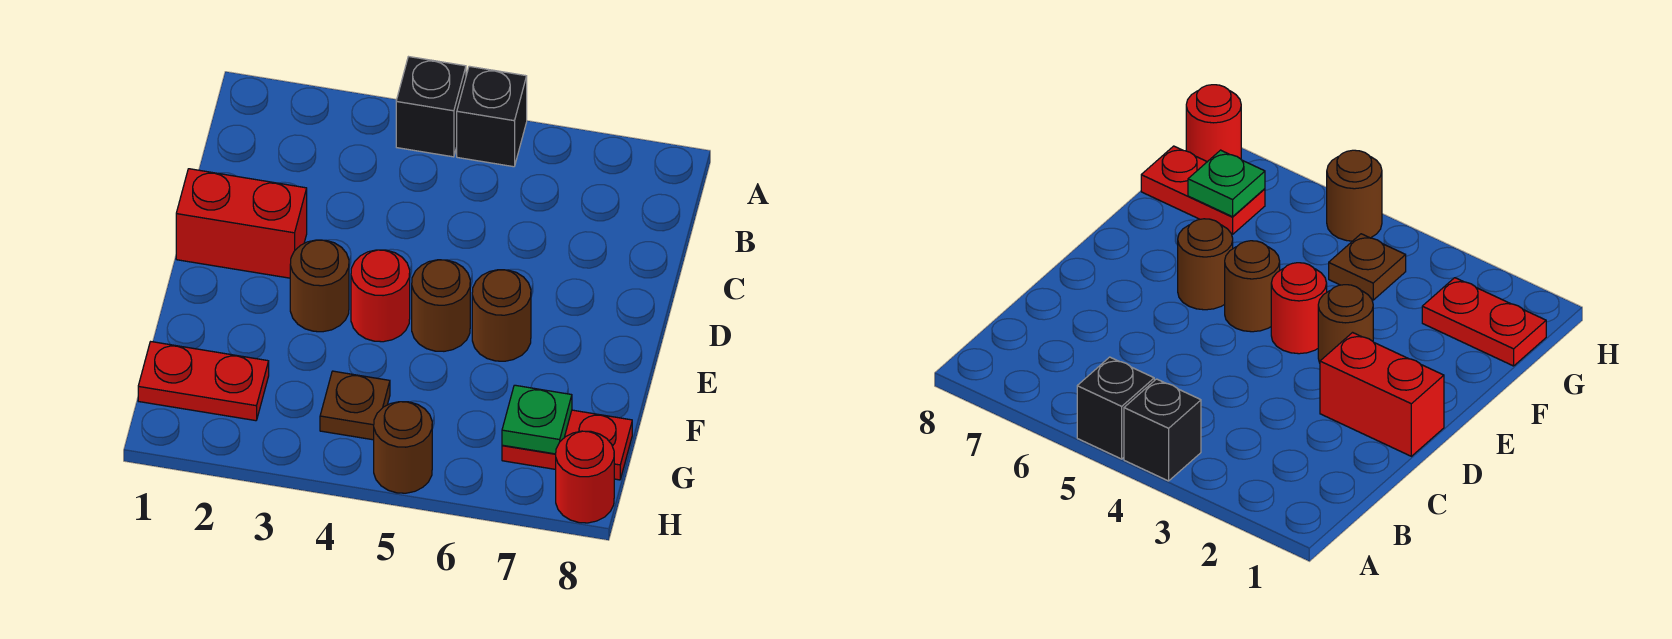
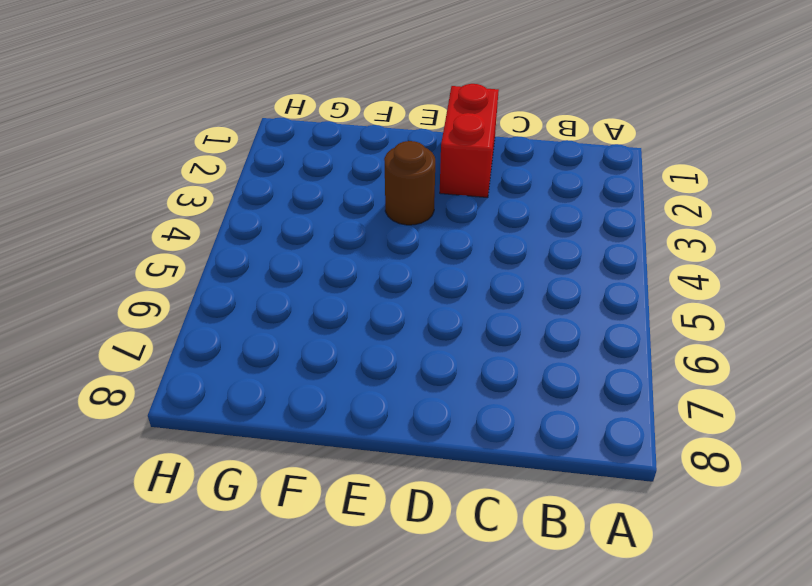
none -> black 1x1 brick [396,57,466,157]
none -> black 1x1 brick [457,66,527,167]
none -> red 1x1 round brick [351,250,410,342]

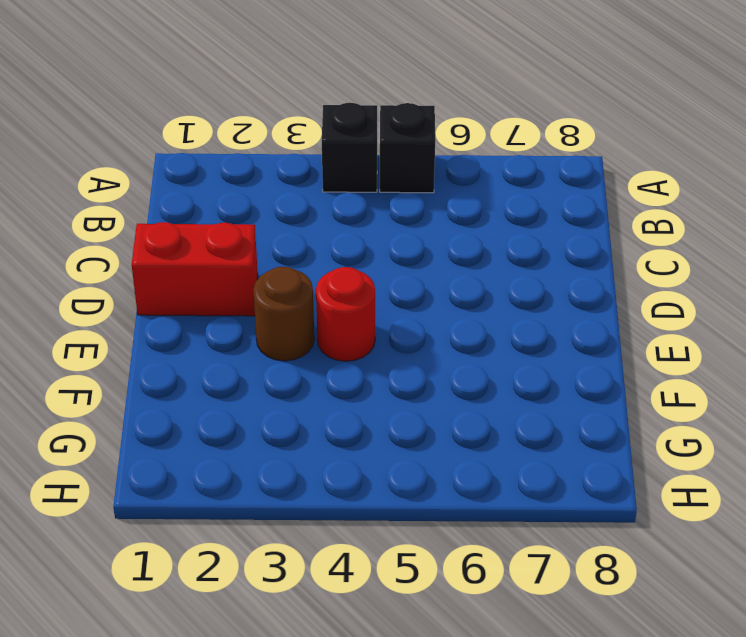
none -> brown 1x1 round brick [412,260,470,351]
none -> brown 1x1 round brick [472,270,531,361]
none -> red 1x2 plate [138,342,269,421]

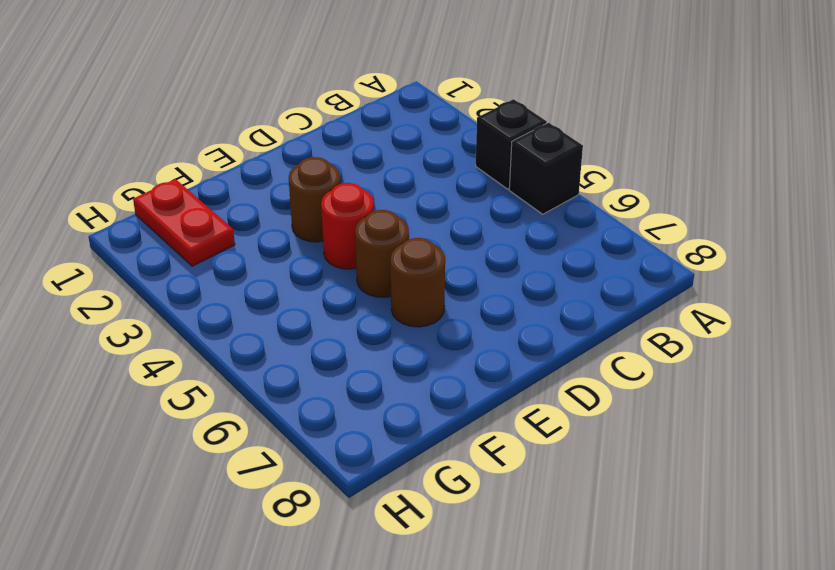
none -> red 1x2 brick [176,169,307,278]
none -> brown 1x1 plate [320,371,390,440]
none -> red 1x2 plate [502,410,632,480]

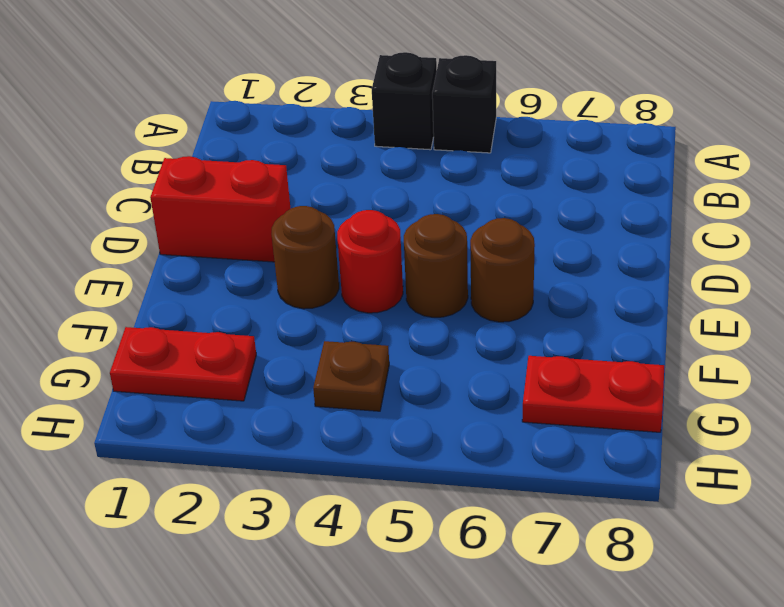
none -> brown 1x1 round brick [374,402,432,493]
none -> red 1x1 round brick [556,431,614,523]
none -> green 1x1 plate [502,385,572,454]

